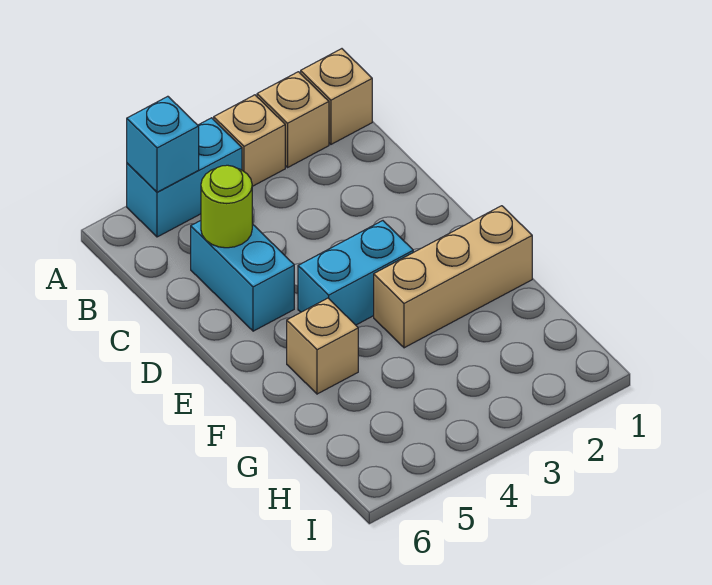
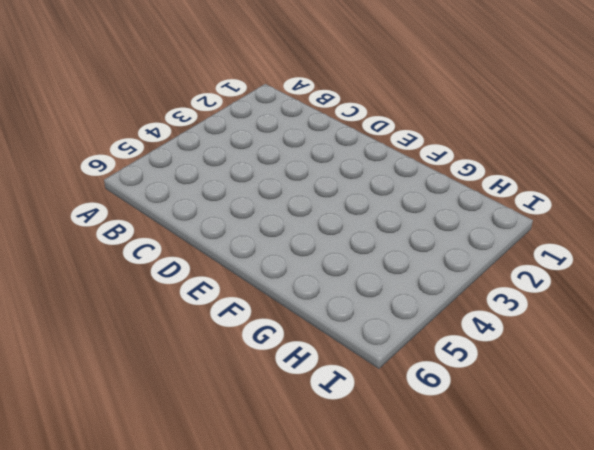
none -> tan 1x1 brick [301,49,372,144]
none -> tan 1x1 brick [257,72,329,167]

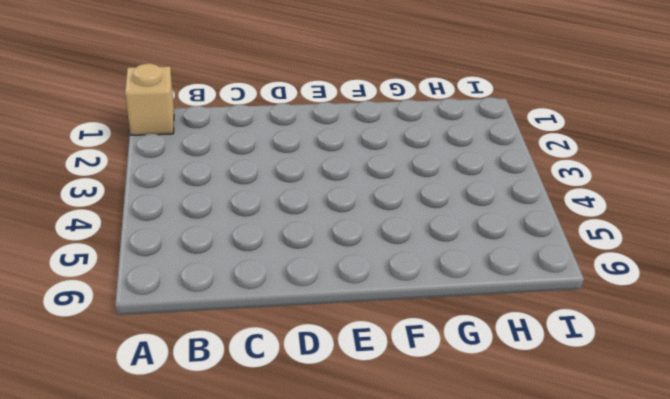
none -> tan 1x1 brick [257,72,329,167]
none -> tan 1x1 brick [214,95,285,186]

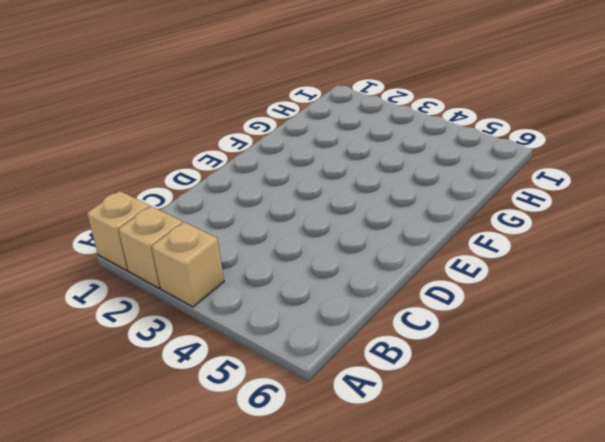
none -> cyan 1x2 brick [127,118,242,237]
none -> cyan 1x2 brick [191,221,294,331]

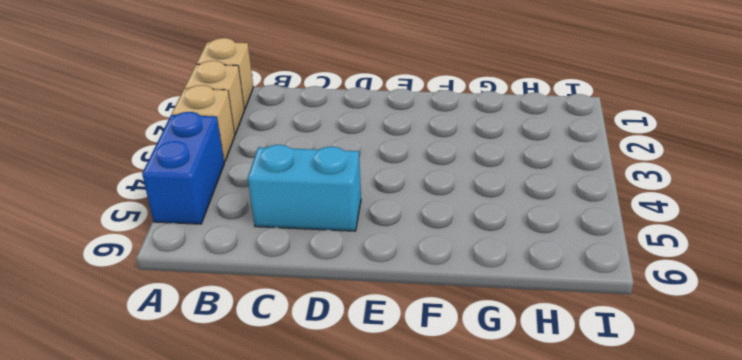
blue 1x2 brick [142,112,224,224] -> cyan 1x2 brick [127,118,242,237]
none -> cyan 1x2 brick [298,221,413,325]
none -> tan 1x3 brick [374,206,532,348]

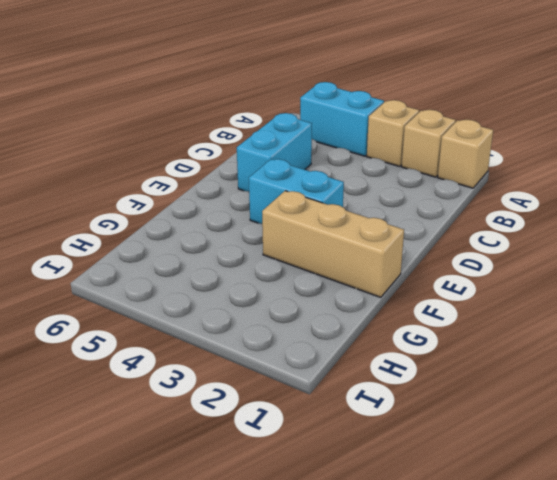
none -> tan 1x1 brick [287,298,358,394]
none -> cyan 1x1 brick [127,96,199,192]

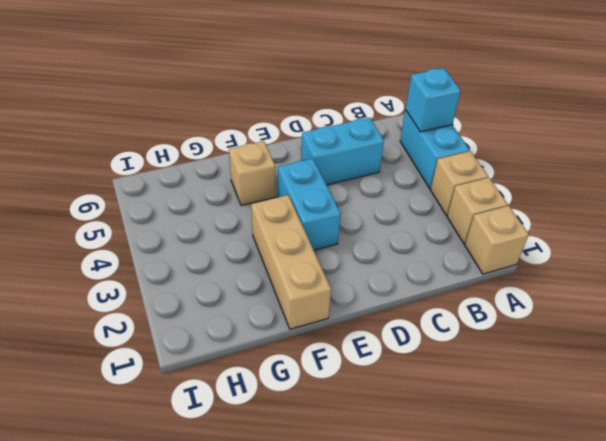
none -> lime 1x1 round brick [201,165,252,248]

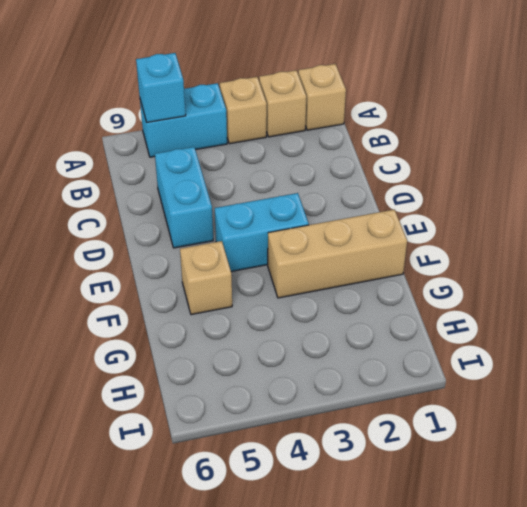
none -> lime 1x1 round brick [201,165,252,248]

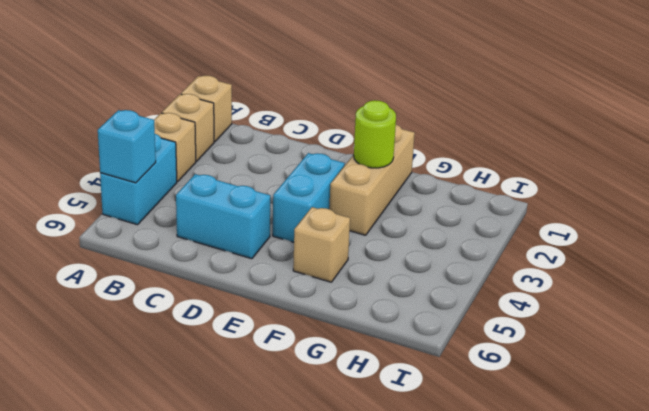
lime 1x1 round brick [354,100,396,168] -> lime 1x1 round brick moved to [201,165,252,248]

